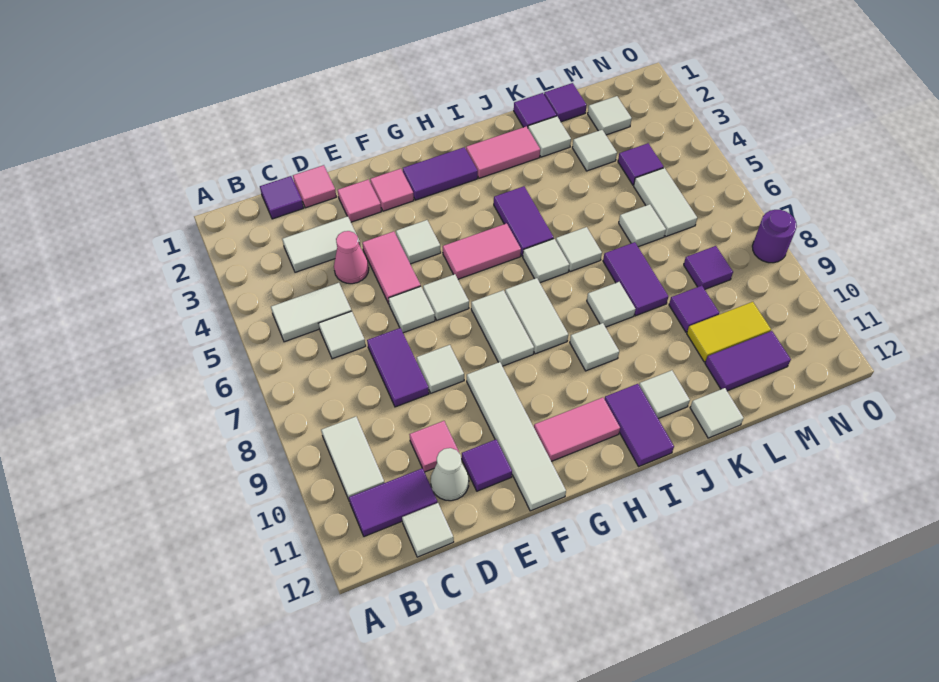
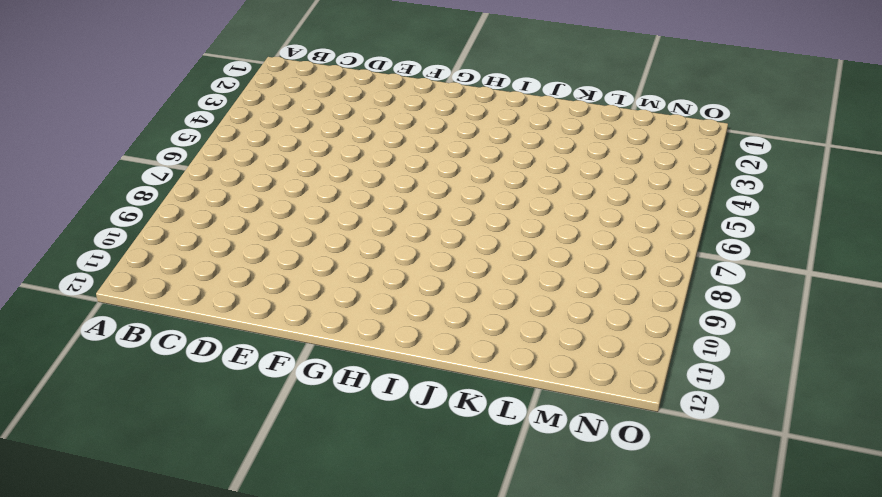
none -> white 1x2 tile [271,283,351,342]
none -> white 1x2 tile [321,417,384,500]
none -> purple 1x2 tile [349,468,438,537]
none -> purple 1x1 tile [260,176,304,219]

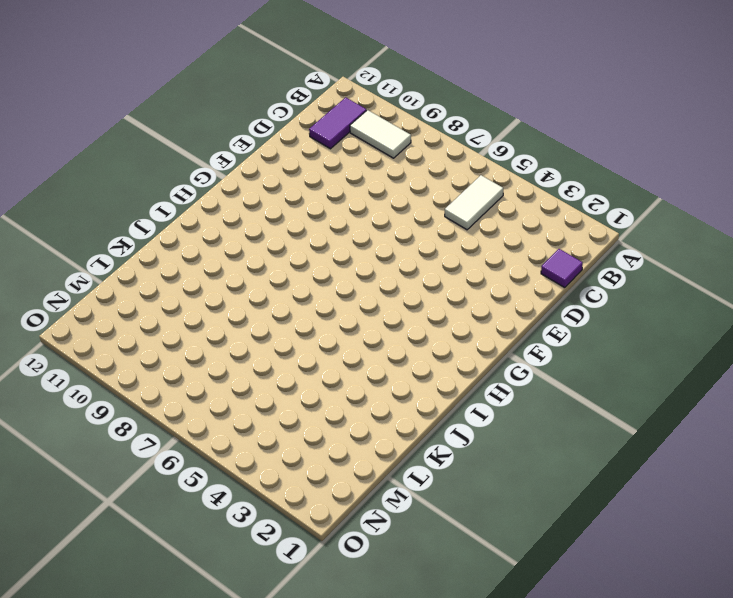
none -> white 1x2 tile [282,216,361,272]
none -> white 1x1 tile [318,311,366,359]
none -> white 1x1 tile [402,503,454,557]
none -> pink 1x1 tile [293,165,336,208]

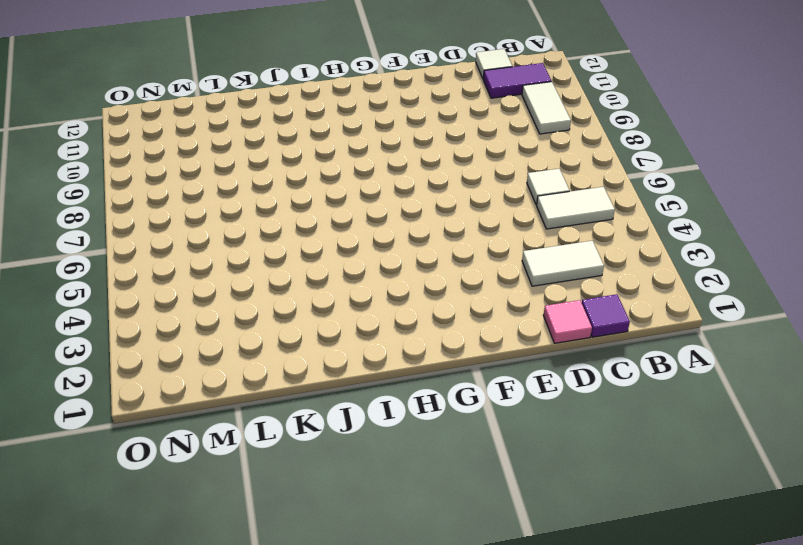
none -> pink 1x1 cone [334,231,369,284]
none -> purple 1x2 tile [367,328,429,407]
none -> pink 1x1 tile [409,421,459,472]
none -> white 1x1 cone [431,448,469,501]

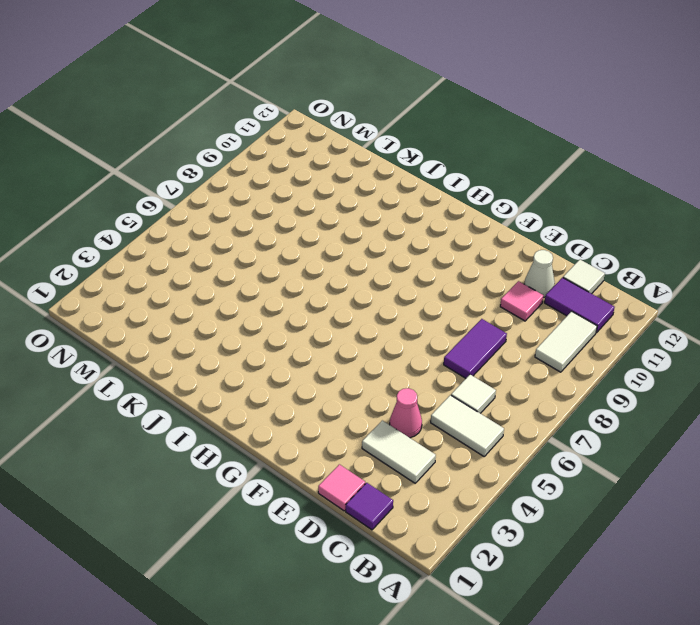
none -> pink 1x1 tile [338,179,381,222]
none -> pink 1x2 tile [362,231,421,304]
none -> white 1x1 tile [389,286,435,333]
none -> white 1x1 tile [416,345,464,393]

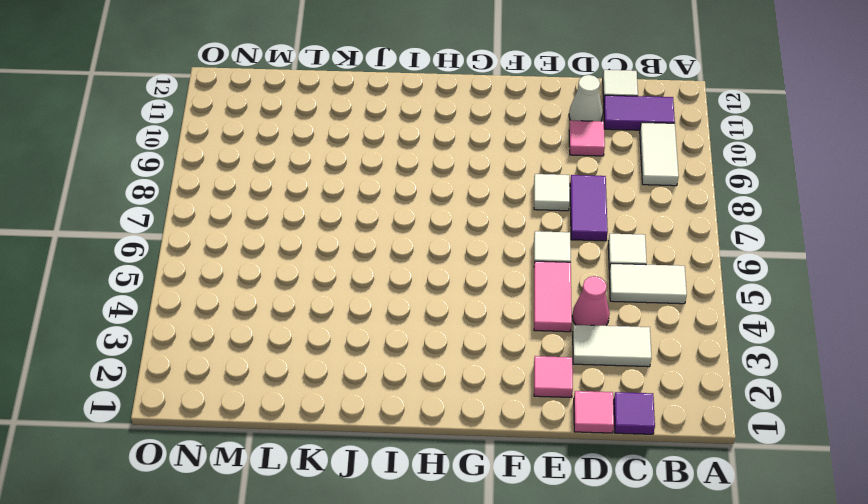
none -> purple 1x1 tile [462,440,512,491]
none -> pink 1x1 tile [370,169,414,211]
none -> white 1x1 tile [396,220,441,264]
none -> white 1x1 tile [423,274,469,320]

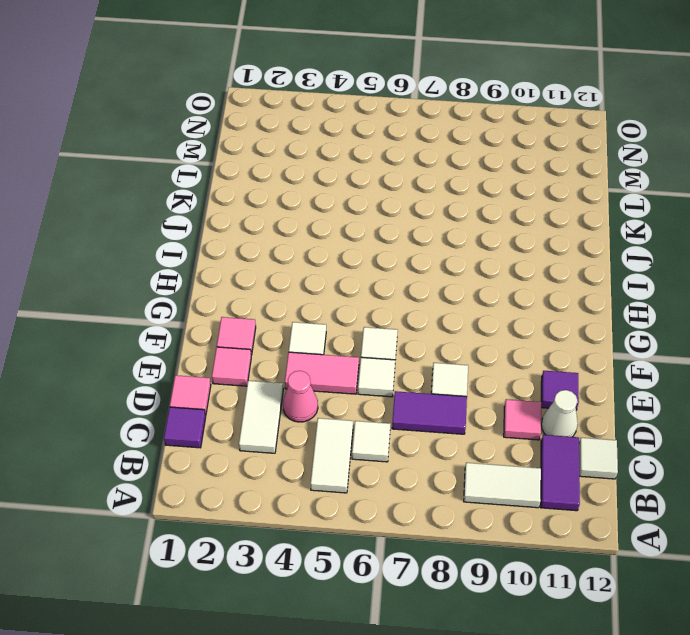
none -> white 1x4 tile [467,362,566,511]
none -> purple 1x2 tile [403,147,478,200]
none -> pink 1x2 tile [443,223,521,279]
none -> white 1x2 tile [471,290,534,366]

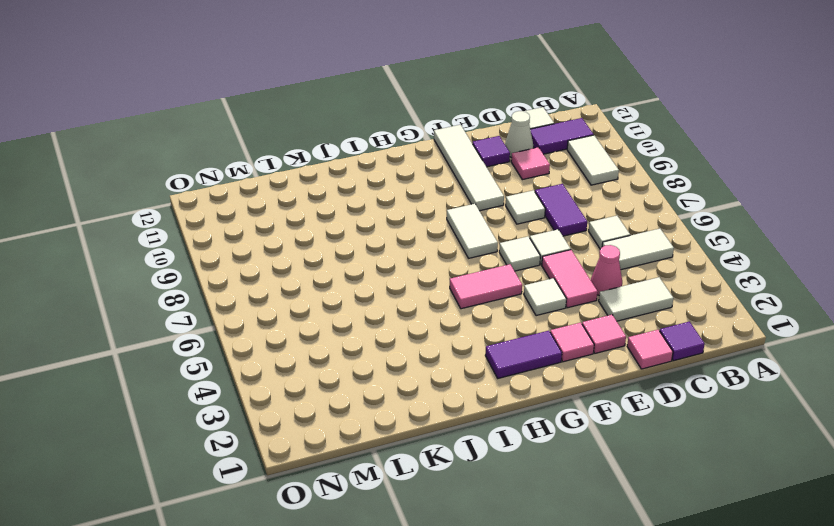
none -> pink 1x2 tile [534,397,620,461]
none -> white 1x2 tile [505,278,568,354]
none -> pink 1x2 tile [466,126,540,178]
none -> purple 1x2 tile [494,186,554,256]

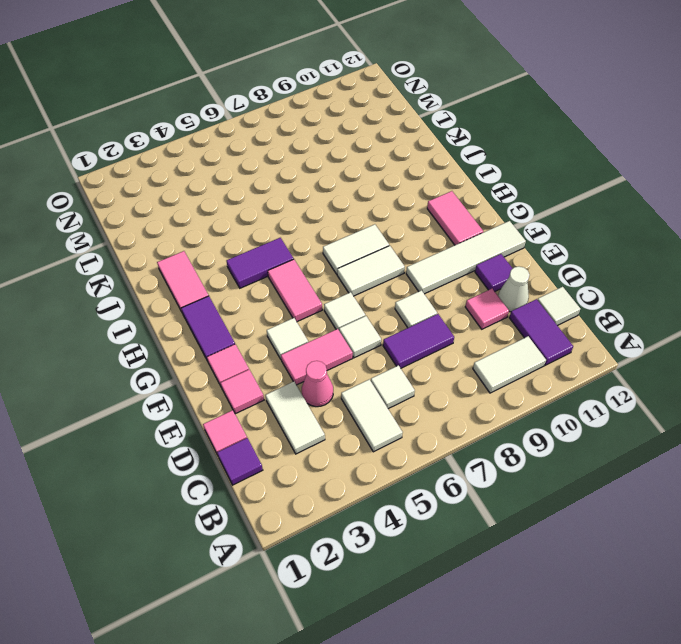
none -> white 1x1 tile [523,239,569,283]
none -> white 1x1 tile [570,323,619,371]
none -> purple 1x2 tile [605,384,674,466]
none -> white 1x1 tile [556,227,602,272]

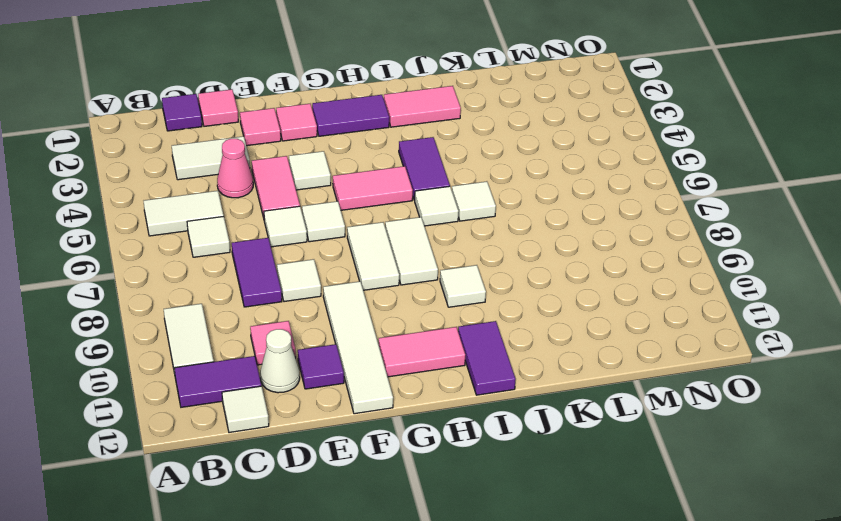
none -> white 1x1 tile [587,282,635,327]
none -> white 1x1 tile [639,370,690,419]
none -> purple 1x1 tile [514,93,556,128]
none -> white 1x1 tile [528,116,571,157]

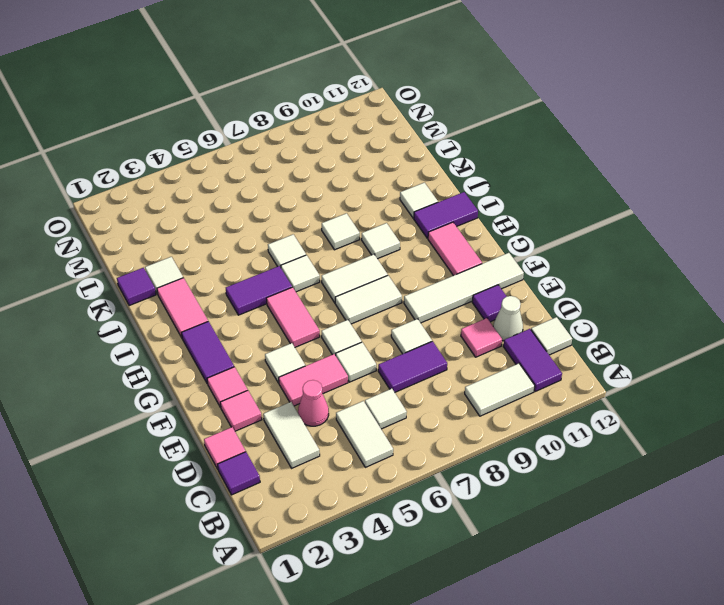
none -> purple 1x2 tile [603,242,668,316]
none -> white 1x1 tile [690,388,743,438]
none -> purple 1x1 tile [544,83,587,122]
none -> white 1x1 tile [572,130,617,171]

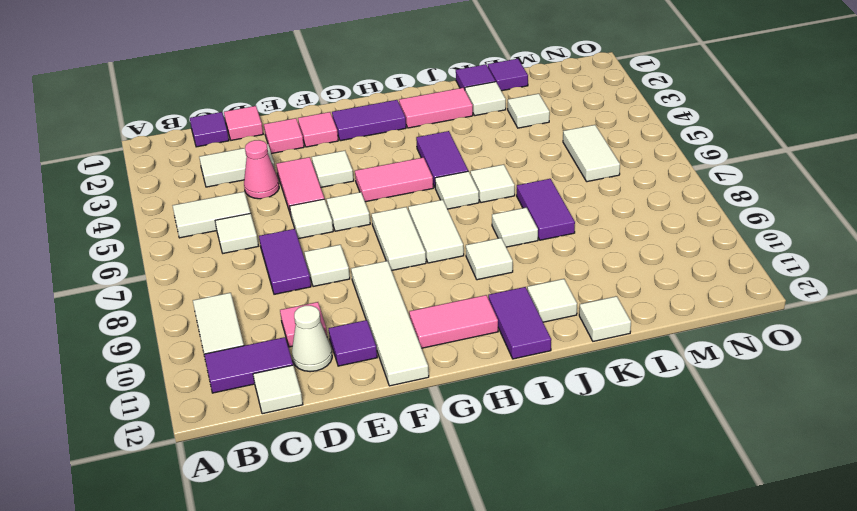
none -> white 1x1 tile [619,204,666,247]
none -> purple 1x1 tile [669,286,719,332]
none -> yellow 1x2 tile [687,302,771,362]
none -> purple 1x2 tile [705,331,791,391]

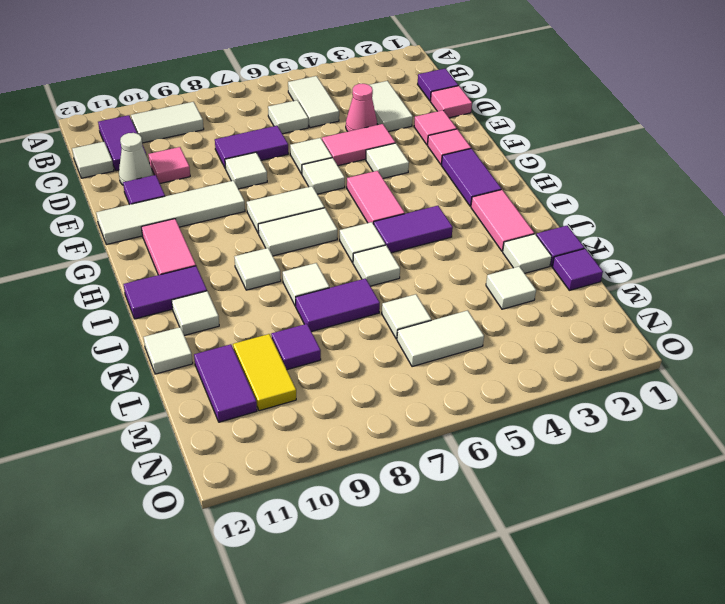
none -> white 1x1 tile [588,96,632,135]
none -> purple 1x1 tile [618,143,663,185]
none -> purple 1x1 tile [684,246,733,289]
none -> purple 1x1 round brick [752,210,797,263]

